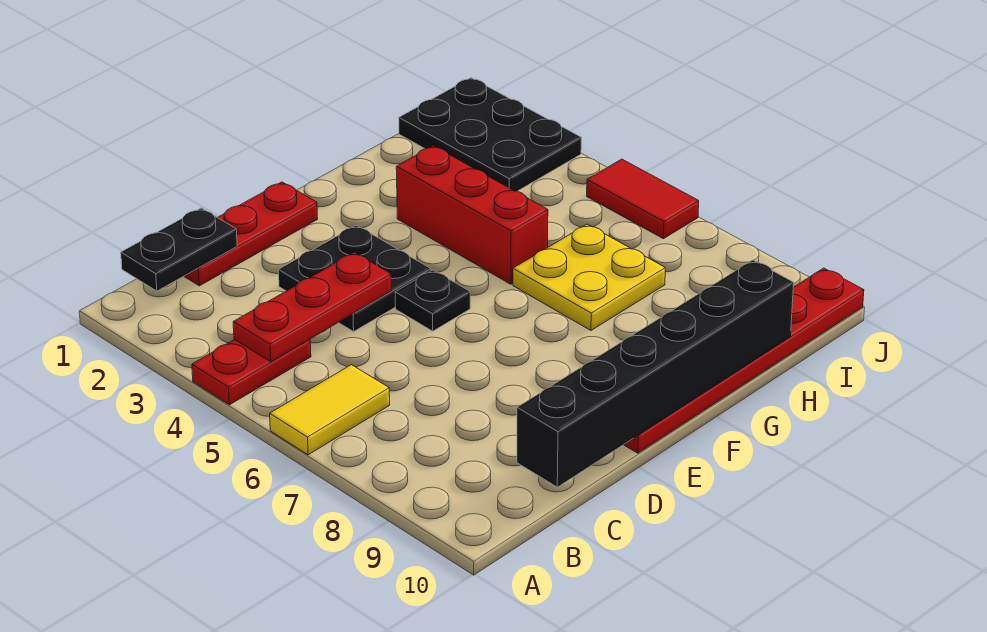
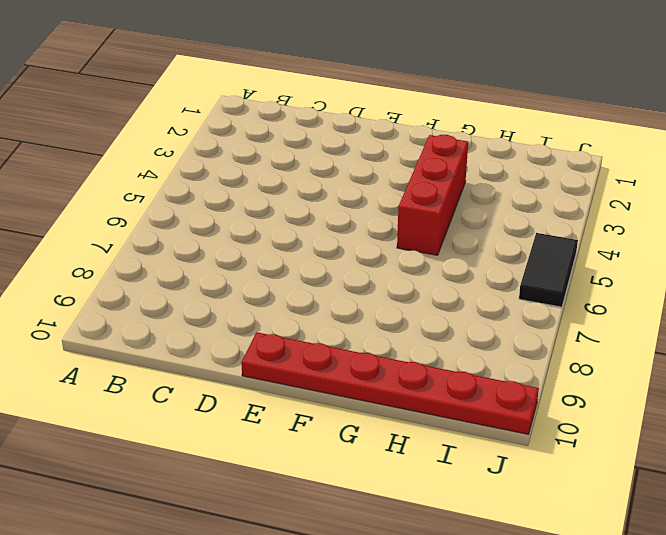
black 1x2 tile [519,233,578,307] -> red 1x2 tile [587,159,699,239]
none -> red 1x2 plate [192,339,311,405]
none -> yellow 1x2 tile [270,365,390,455]
none -> red 1x3 plate [184,182,318,286]

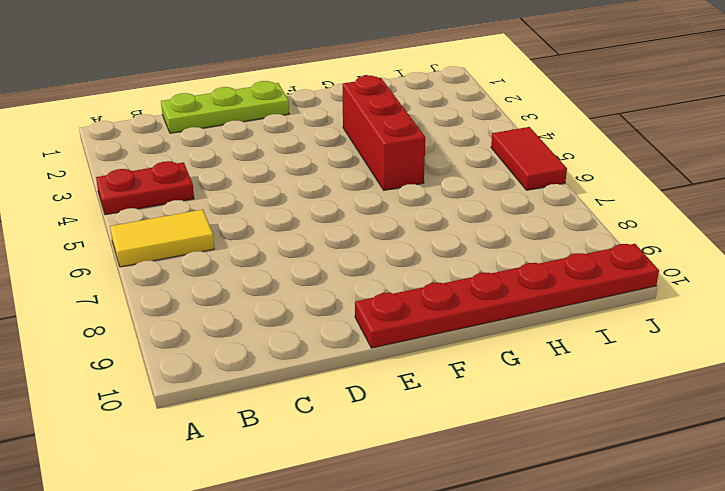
lime 1x3 plate [161,81,289,133] -> red 1x3 plate [184,182,318,286]
none -> black 2x2 plate [278,225,431,332]
none -> black 1x1 plate [395,270,470,331]
none -> yellow 2x2 plate [513,224,665,330]

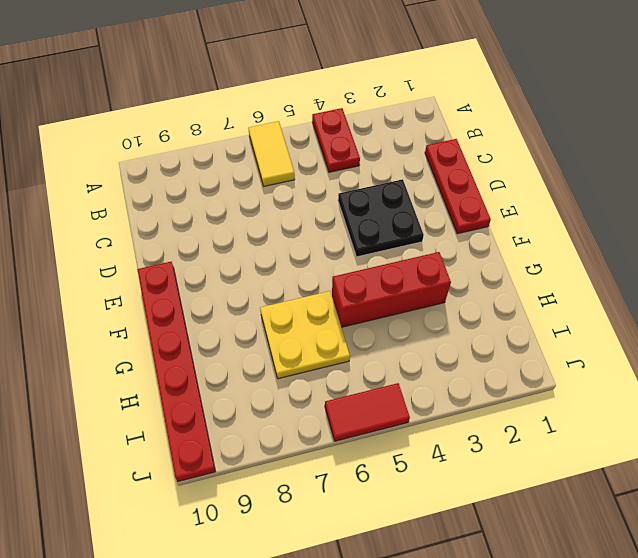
none -> black 1x1 plate [395,270,470,331]
none -> black 2x3 plate [399,78,581,191]
none -> black 1x2 plate [121,208,237,291]

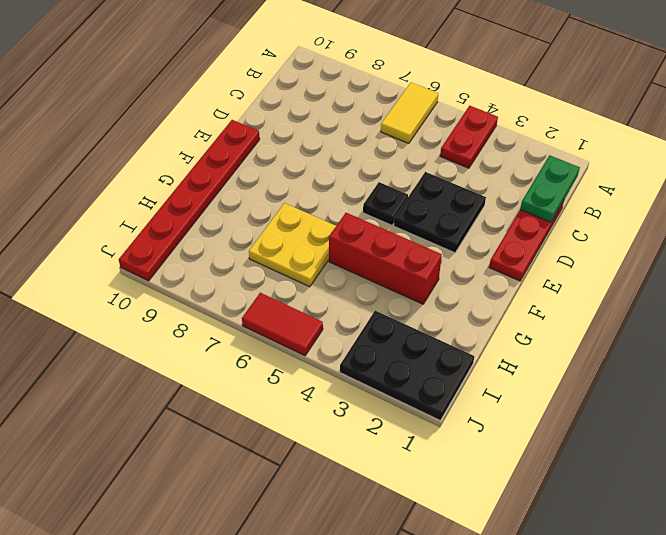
green 1x2 plate [520,155,580,222] -> black 1x2 plate [121,208,237,291]
none -> red 1x3 plate [233,252,391,362]
none -> black 1x6 brick [517,260,794,487]

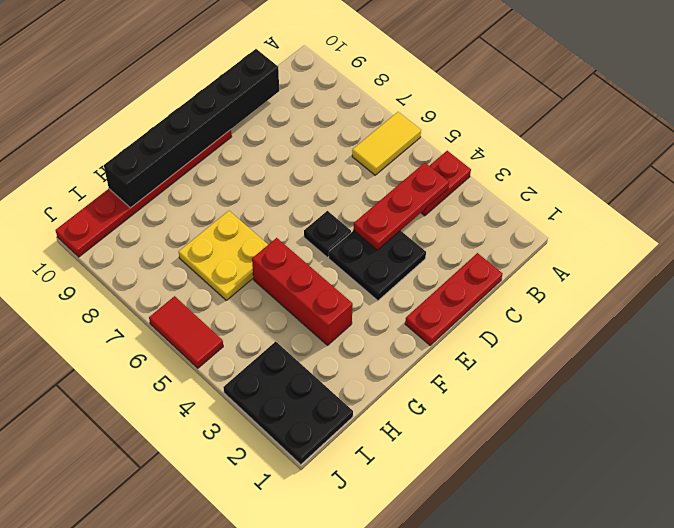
none -> black 1x2 plate [121,208,237,291]

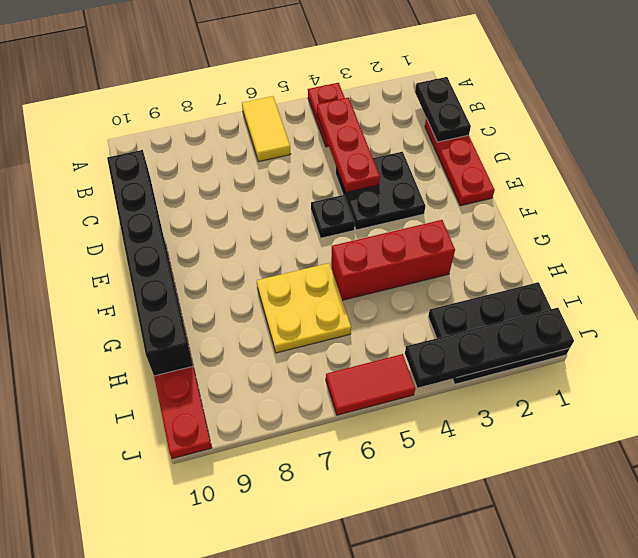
black 1x4 plate [405,308,574,388] -> none

